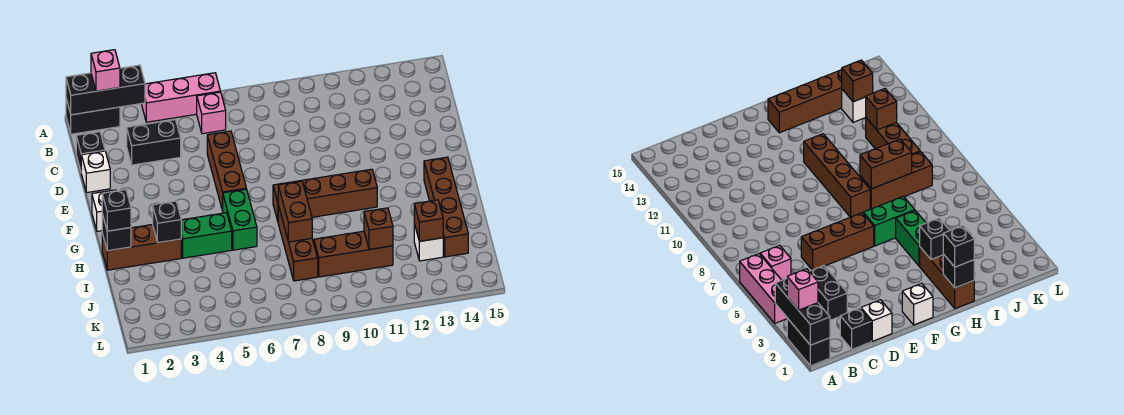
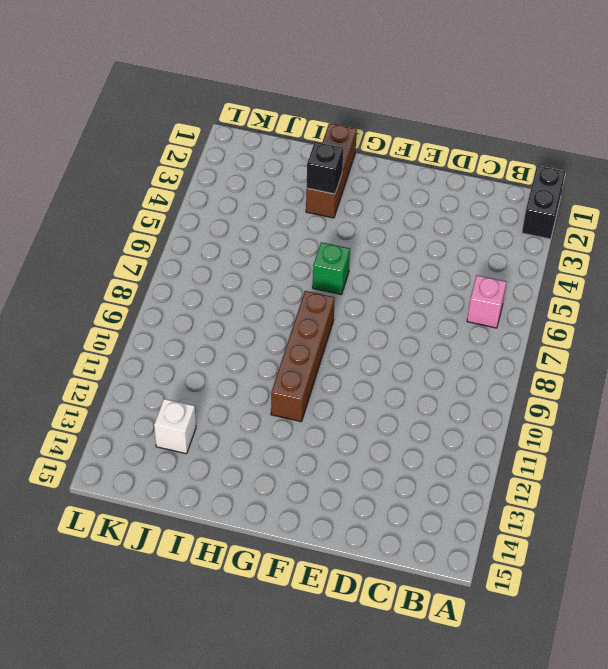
green 1x1 brick [313,242,350,295] -> green 1x2 brick [223,189,257,250]
none -> pink 1x3 brick [141,73,221,122]
none -> black 1x1 brick [76,132,105,171]
none -> black 1x2 brick [127,120,181,165]

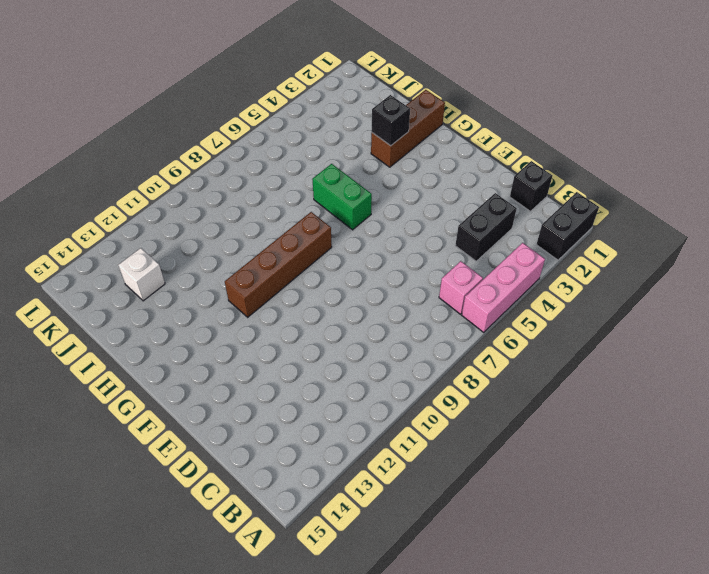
none -> white 1x1 brick [81,151,110,192]
none -> brown 1x3 brick [207,131,246,211]
none -> white 1x1 brick [92,190,116,231]

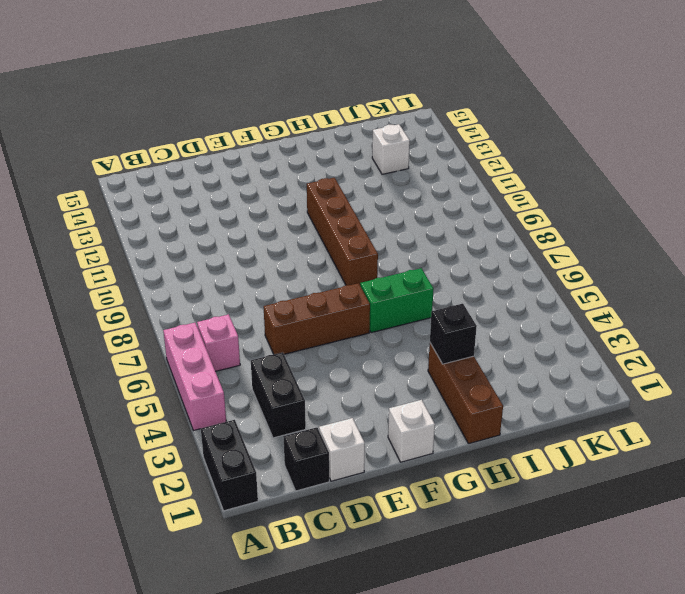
none -> brown 1x4 brick [424,157,468,257]
none -> green 1x2 brick [181,213,232,258]
none -> brown 1x3 brick [278,206,318,281]

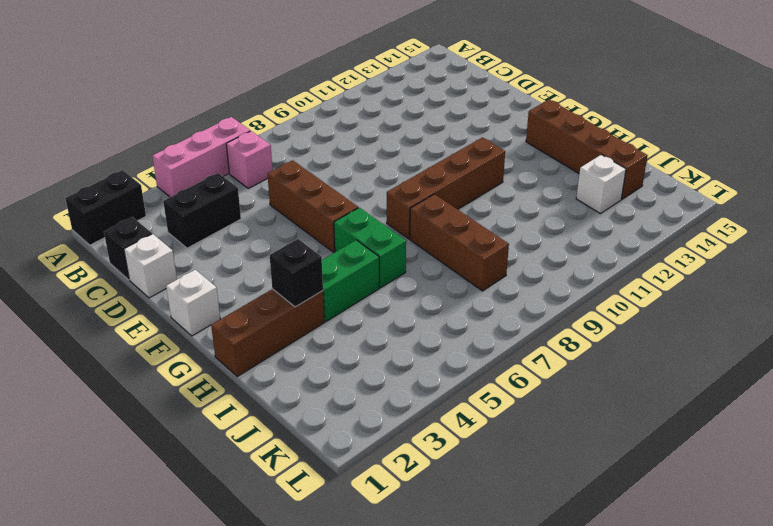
none -> brown 1x3 brick [314,231,393,277]
none -> black 1x3 brick [66,65,145,115]
none -> black 1x1 brick [102,214,131,251]

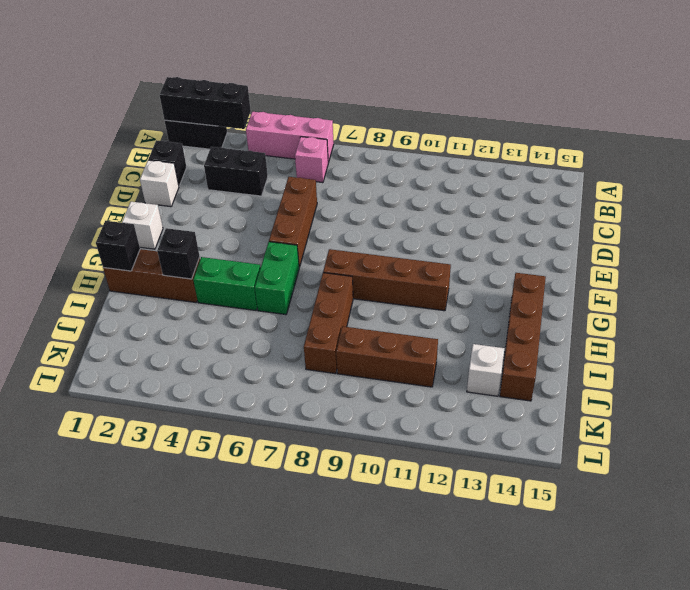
none -> brown 1x2 brick [278,181,312,242]
none -> brown 1x1 brick [364,208,393,249]
none -> brown 1x1 brick [414,200,443,241]

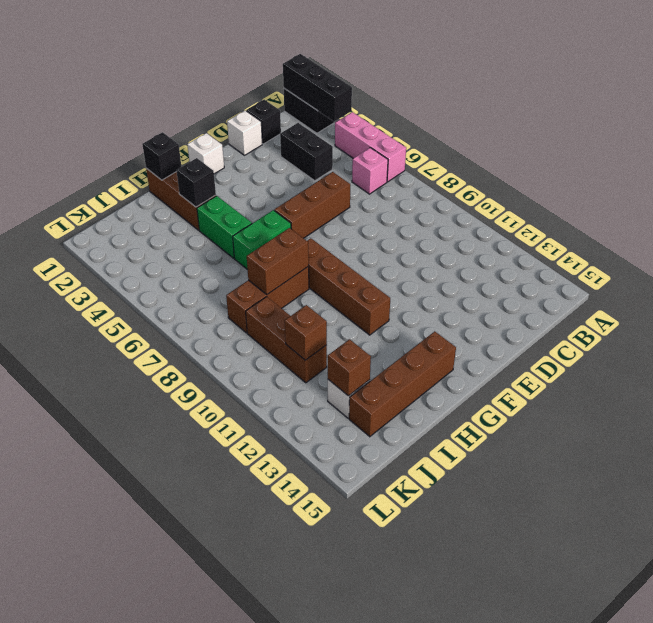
none -> pink 1x1 brick [91,50,120,91]
none -> black 1x1 brick [102,190,131,231]

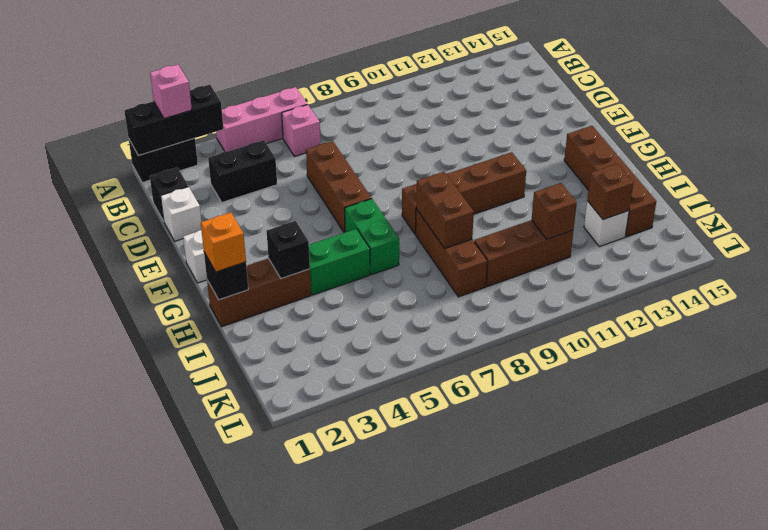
orange 1x1 brick [201,212,246,272] -> black 1x1 brick [102,190,131,231]

